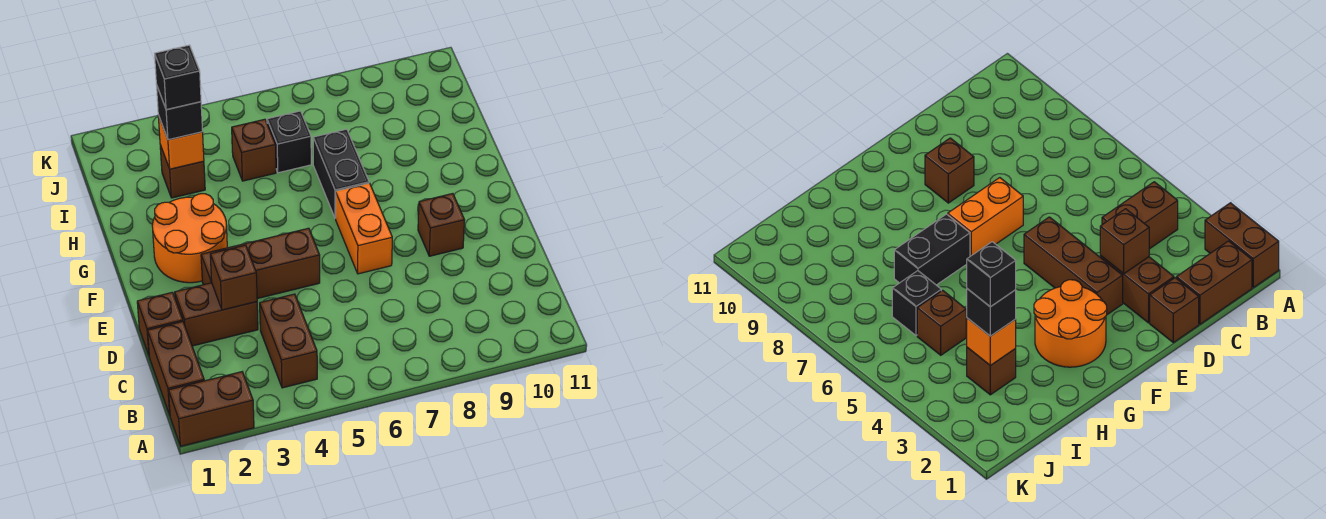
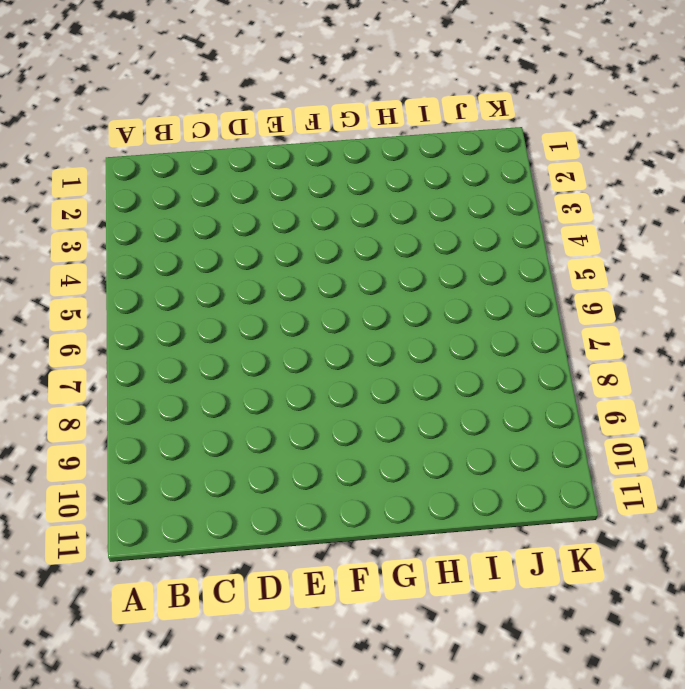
none -> brown 1x2 brick [169,372,254,446]
none -> brown 1x2 brick [148,322,204,415]
none -> brown 1x2 brick [260,294,317,388]

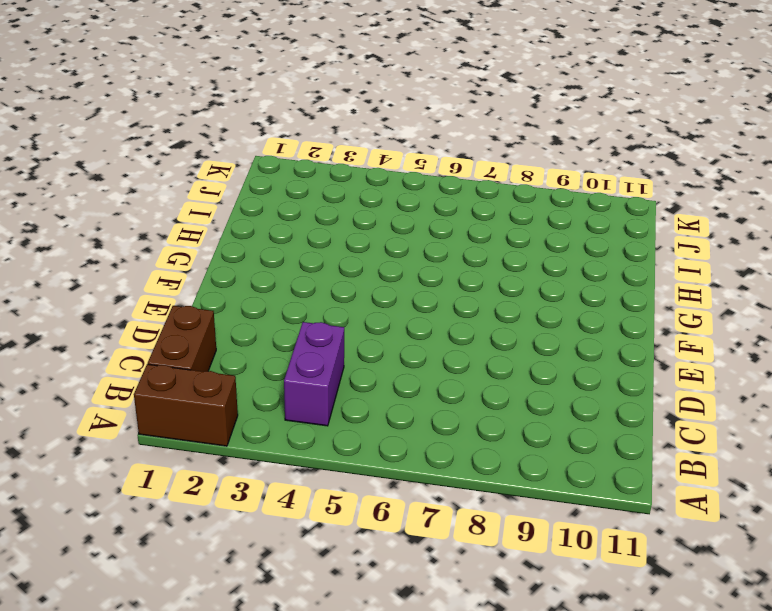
purple 1x2 brick [284,322,344,426] -> brown 1x2 brick [260,294,317,388]
none -> brown 1x1 brick [137,292,183,355]
none -> brown 1x2 brick [175,283,258,346]
none -> brown 1x3 brick [201,228,320,299]

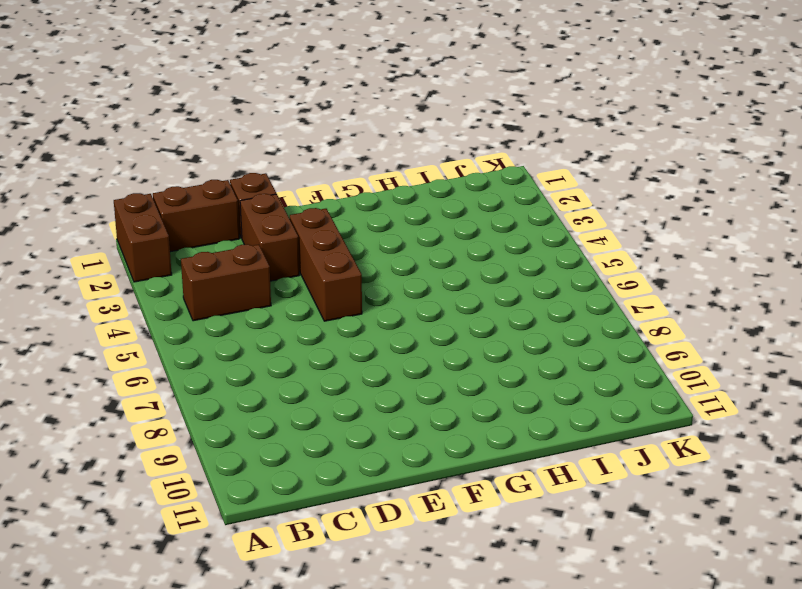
none -> orange 1x2 brick [336,183,392,274]
none -> brown 1x1 brick [418,194,465,256]
none -> orange 2x2 round brick [152,194,227,283]

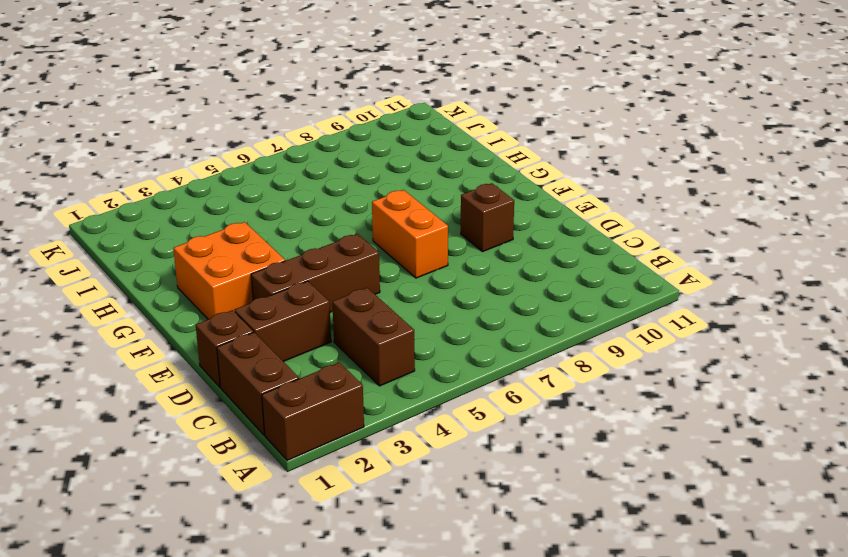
orange 2x2 brick [173,222,285,319] -> orange 2x2 round brick [152,194,227,283]
none -> black 1x2 brick [313,129,369,218]
none -> brown 1x1 brick [160,145,205,198]
none -> brown 1x1 brick [232,119,276,181]

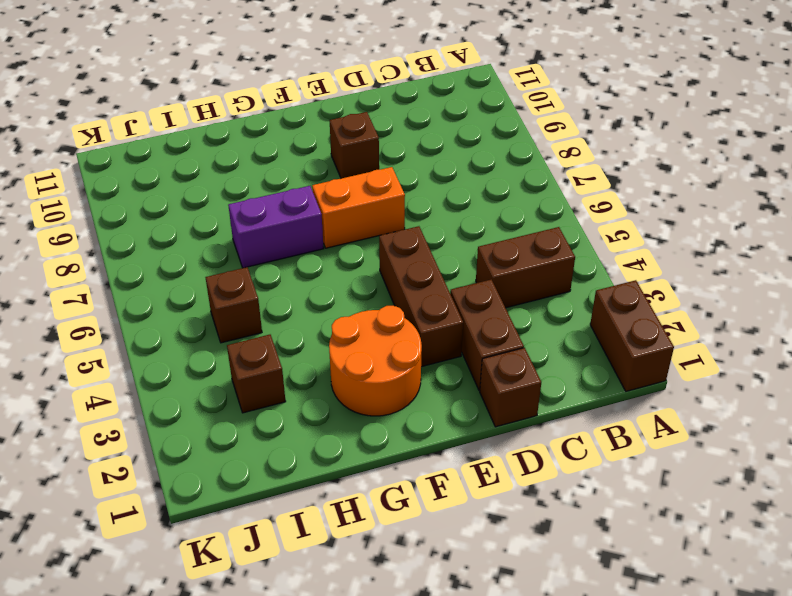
purple 1x2 brick [228,186,324,268] -> black 1x2 brick [313,129,369,218]
none -> brown 1x2 brick [148,322,204,415]
none -> black 1x1 brick [267,111,311,173]
none -> brown 1x1 brick [210,245,257,310]

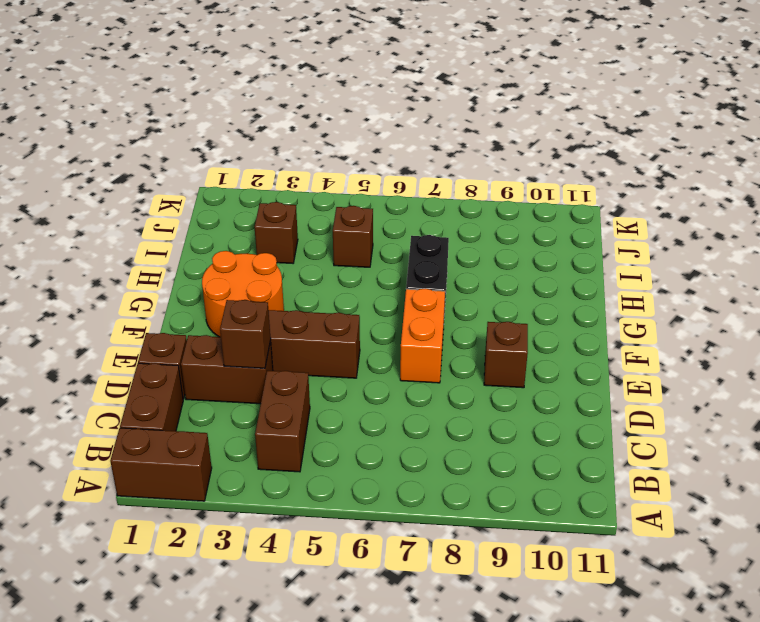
none -> black 1x1 brick [267,111,311,173]
none -> orange 1x1 brick [158,115,204,169]
none -> black 1x1 brick [157,87,203,140]

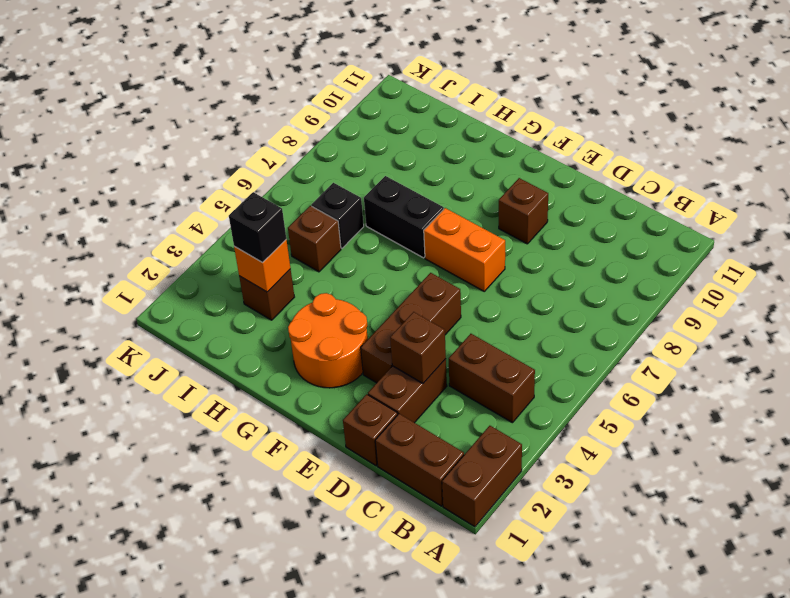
none -> black 1x1 brick [155,45,201,110]

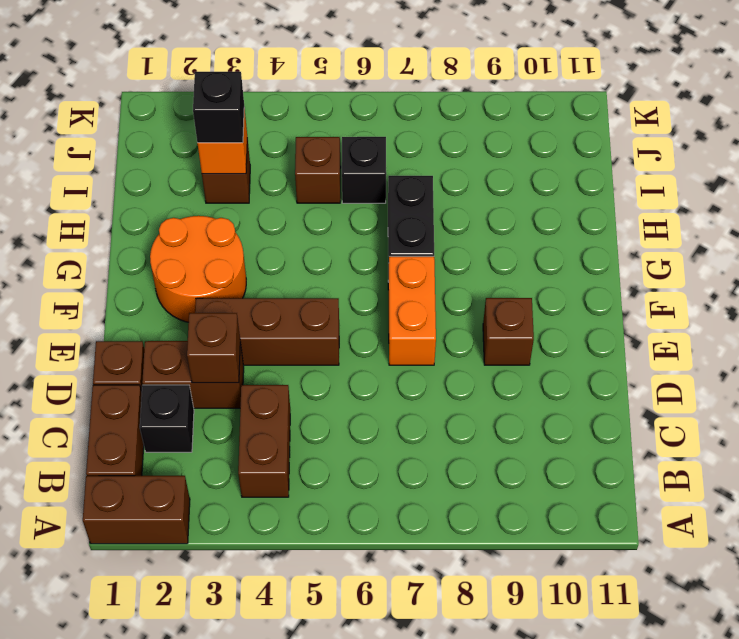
black 1x1 brick [140,385,194,452] -> black 1x1 brick moved to [155,45,201,110]

